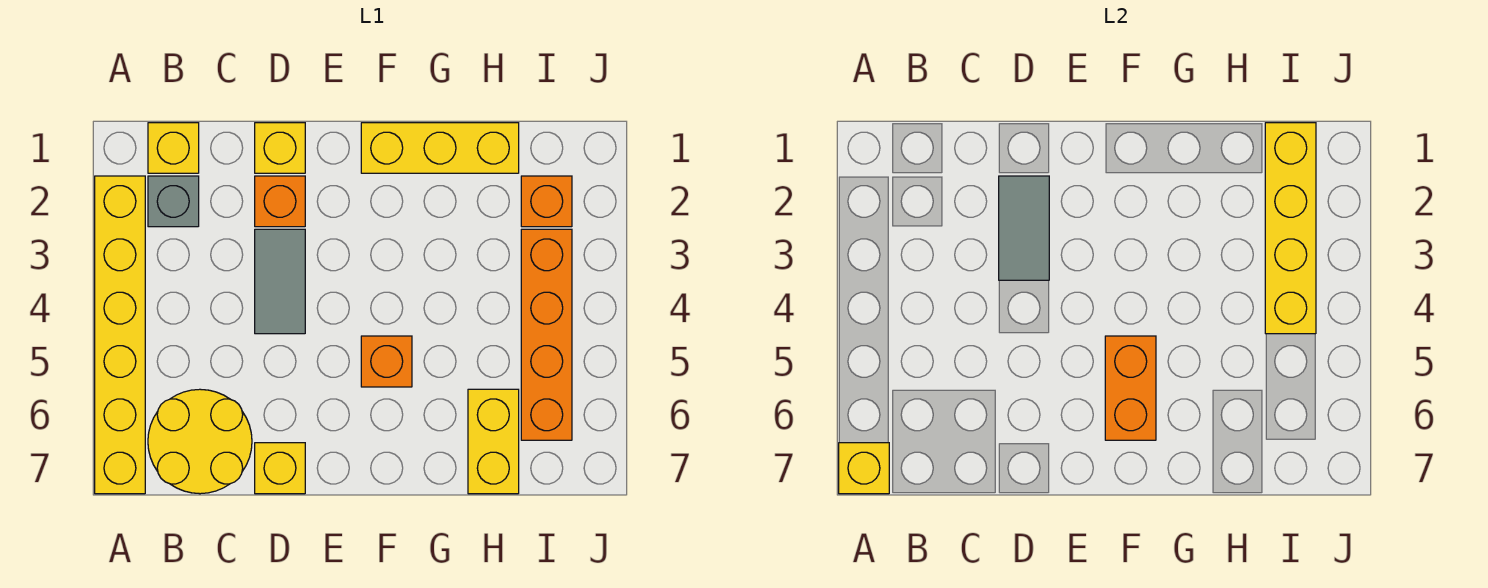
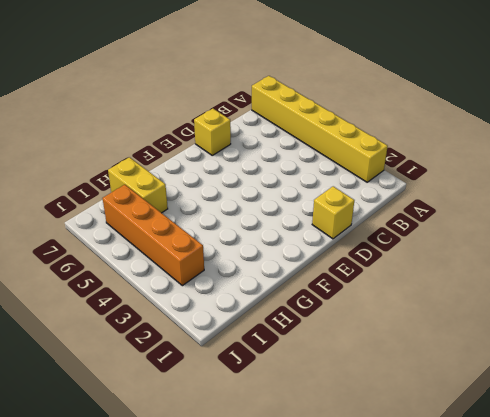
none -> yellow 1x1 brick [148,123,199,173]
none -> grey 1x1 brick [148,176,199,227]
none -> yellow 2x2 round brick [148,389,252,494]

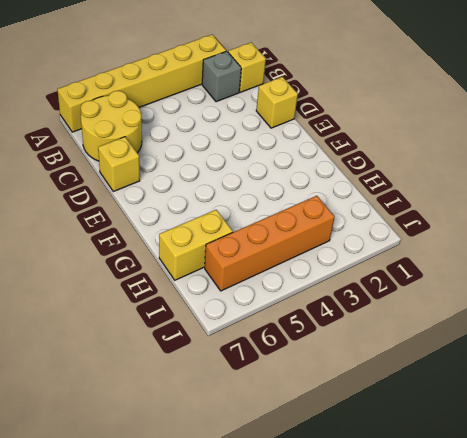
none -> orange 1x1 brick [255,176,305,227]
none -> grey 1x2 tile [255,229,305,334]
none -> yellow 1x3 brick [361,123,519,173]

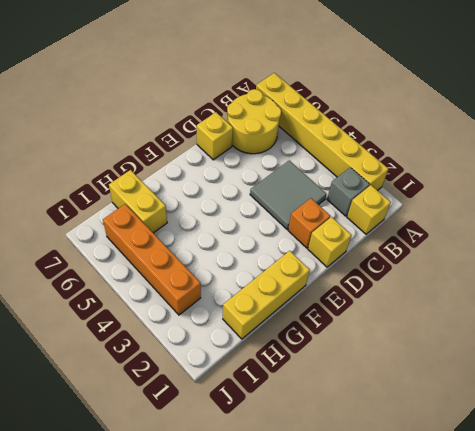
grey 2x2 tile [250,161,326,229] -> grey 1x2 tile [255,229,305,334]
none -> orange 1x1 brick [361,336,412,387]
none -> orange 1x1 brick [521,176,572,227]
none -> yellow 1x1 brick [839,443,889,494]

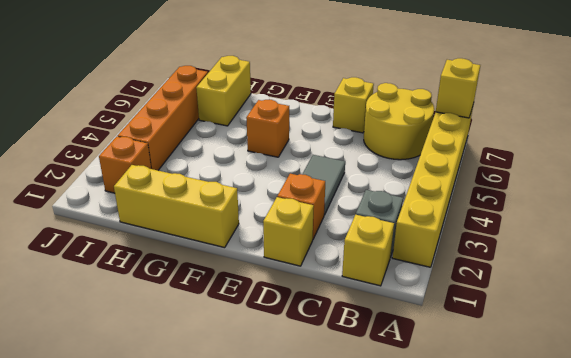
none -> grey 1x2 tile [999,176,1049,280]
none -> orange 1x2 brick [1105,336,1156,440]
none -> yellow 1x4 brick [1265,123,1316,334]

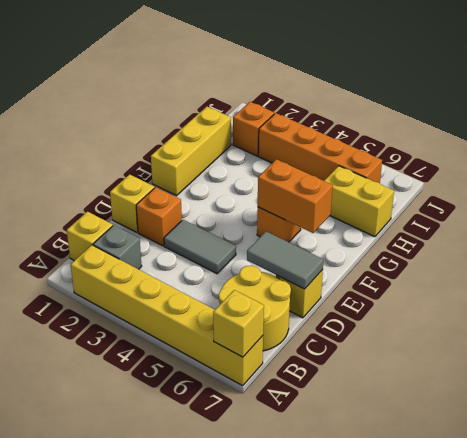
grey 1x2 tile [247,232,324,289] -> grey 1x2 tile moved to [999,176,1049,280]
none -> yellow 1x4 brick [1265,123,1316,334]

